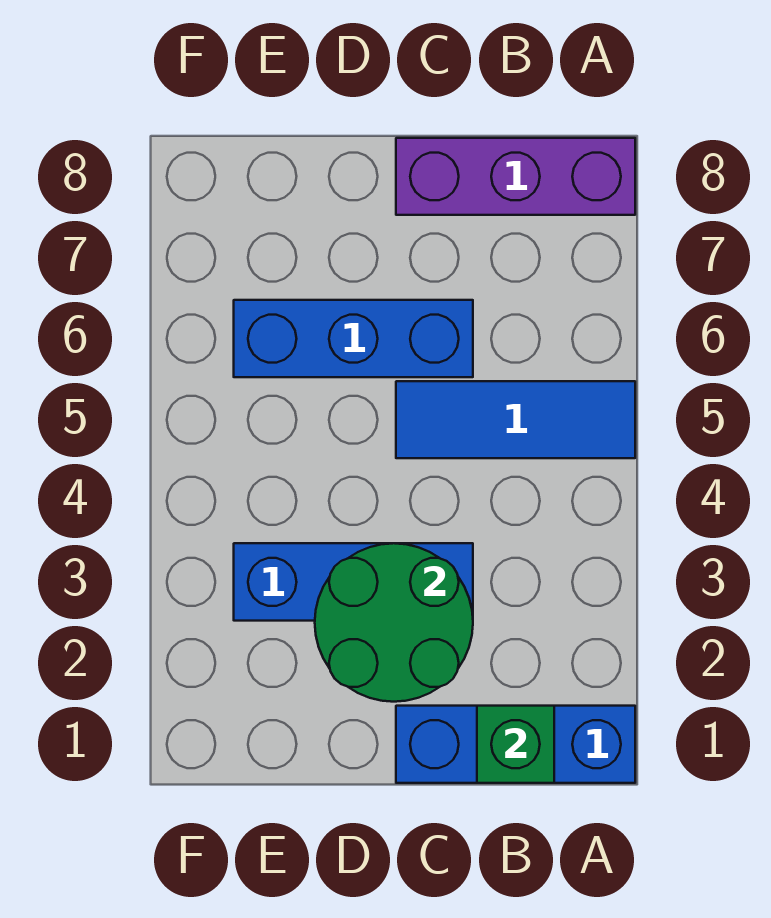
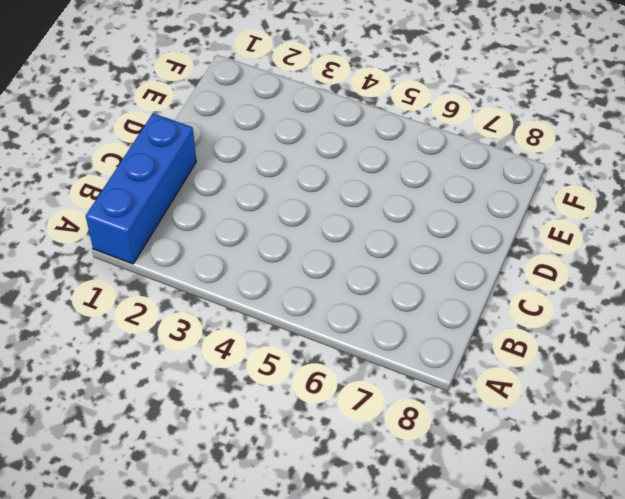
none -> blue 1x3 tile [396,381,635,458]
none -> purple 1x3 brick [396,138,635,215]

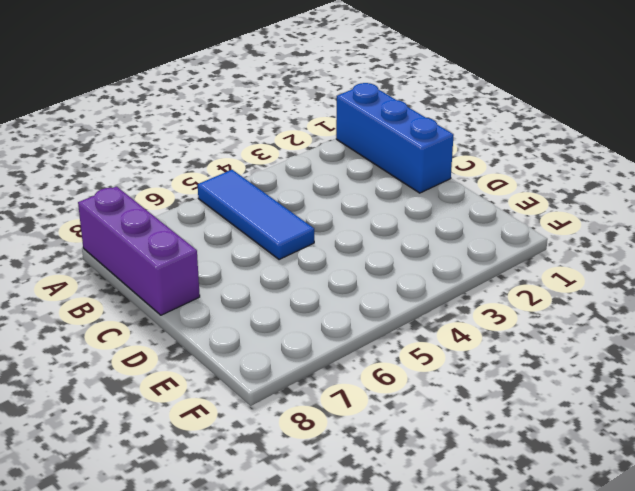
none -> blue 1x3 brick [234,543,473,621]
none -> blue 1x3 brick [234,300,473,377]

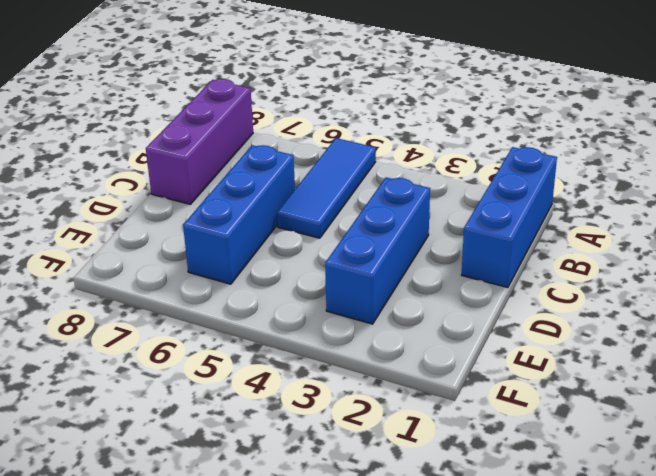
none -> green 1x1 brick [477,706,554,783]
none -> green 2x2 round brick [315,543,473,702]

